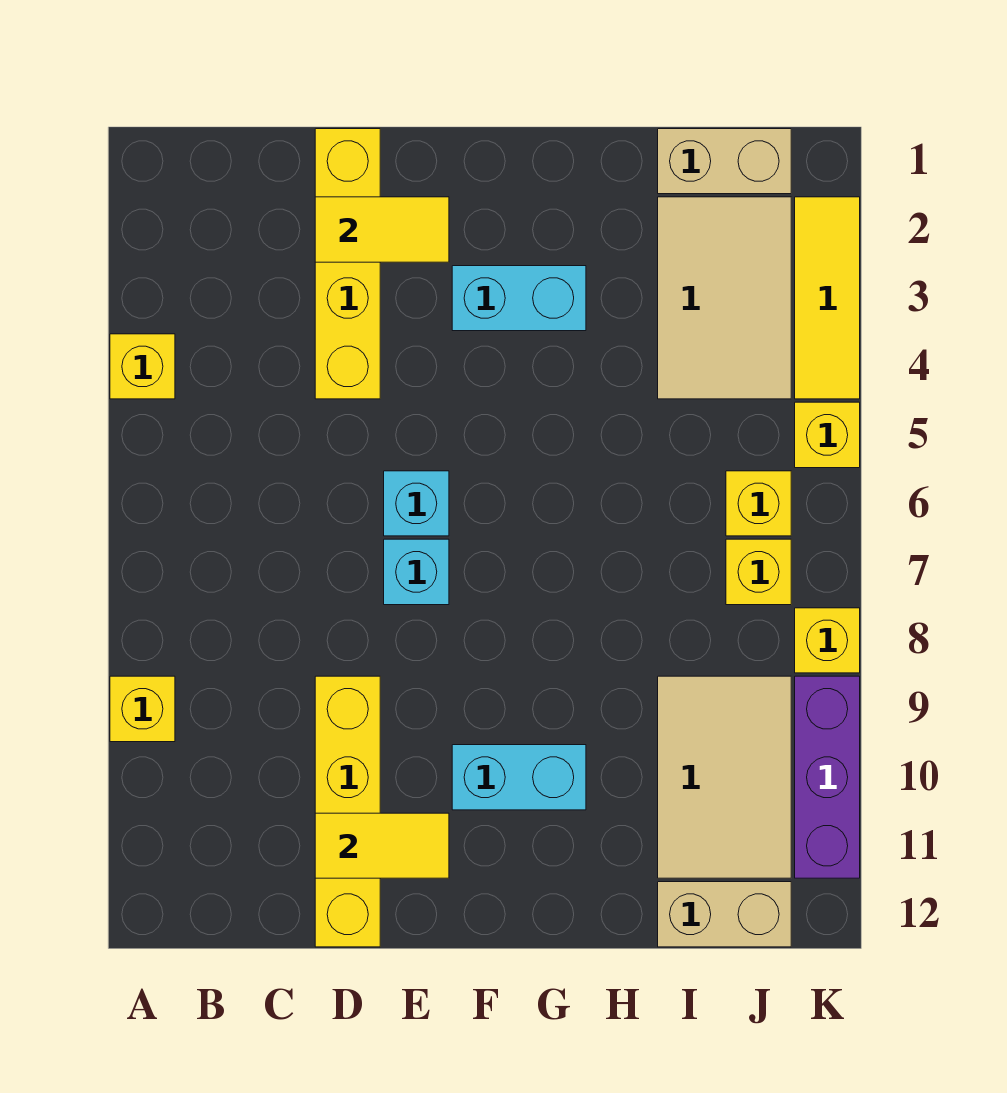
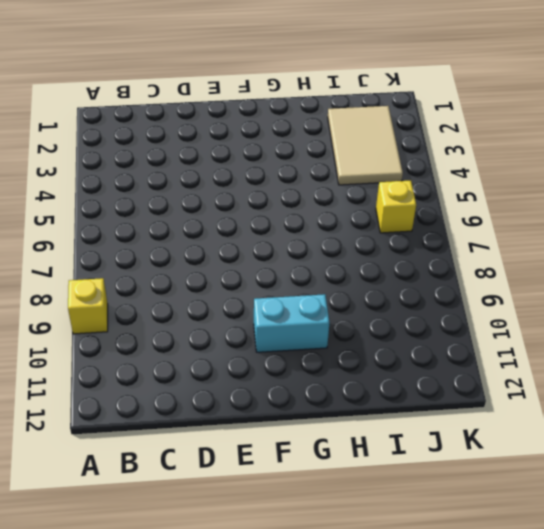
none -> yellow 1x1 brick [110,334,175,399]
none -> yellow 1x4 brick [315,129,380,399]
none -> yellow 1x4 brick [315,676,380,947]

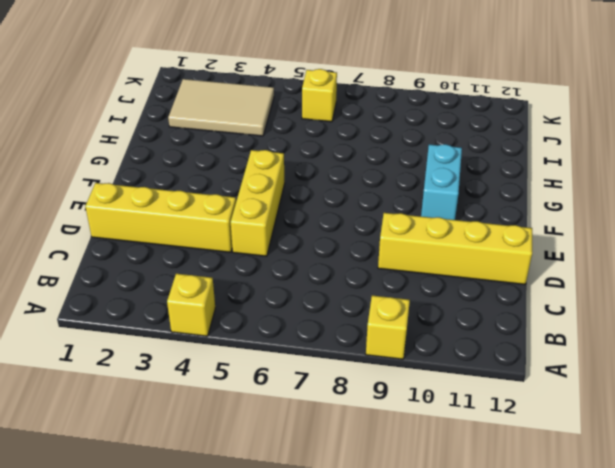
yellow 1x3 brick [231,150,285,256] -> none
none -> cyan 1x1 brick [384,471,449,536]
none -> cyan 1x1 brick [384,539,449,605]
none -> cyan 1x2 brick [452,266,586,331]

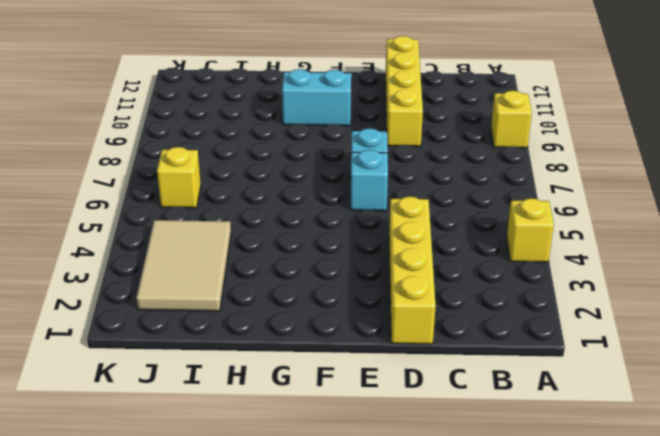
none -> cyan 1x2 brick [452,266,586,331]
none -> tan 1x2 brick [658,129,791,194]
none -> tan 2x3 tile [658,676,791,878]

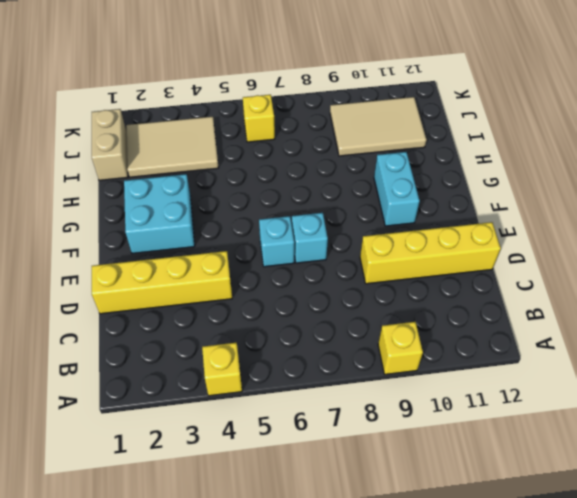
cyan 2x2 brick [124,174,195,254] -> cyan 1x2 brick [452,266,586,331]
none -> tan 1x2 brick [658,882,791,947]
none -> yellow 1x1 brick [726,539,791,605]
none -> yellow 1x3 tile [795,197,860,399]

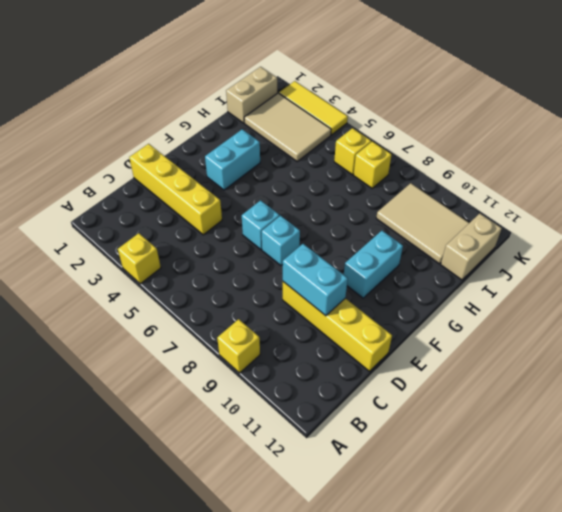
cyan 1x2 brick [283,244,348,316] -> none
none -> yellow 1x1 brick [795,402,860,468]
none -> yellow 1x1 brick [795,608,860,673]
none -> purple 1x3 brick [795,676,860,878]

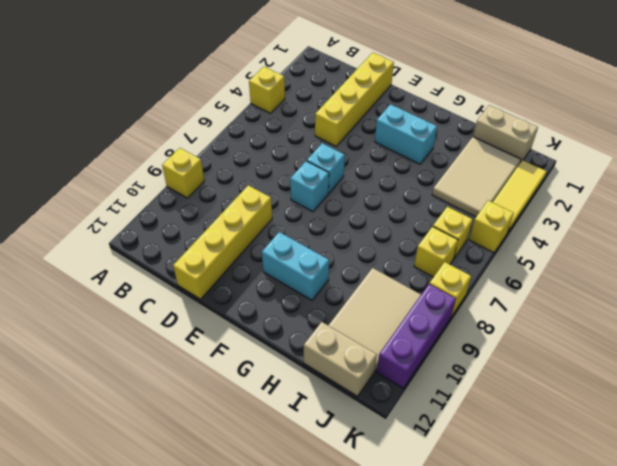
none -> yellow 1x2 tile [315,197,449,262]
none -> yellow 1x2 tile [315,813,449,878]

